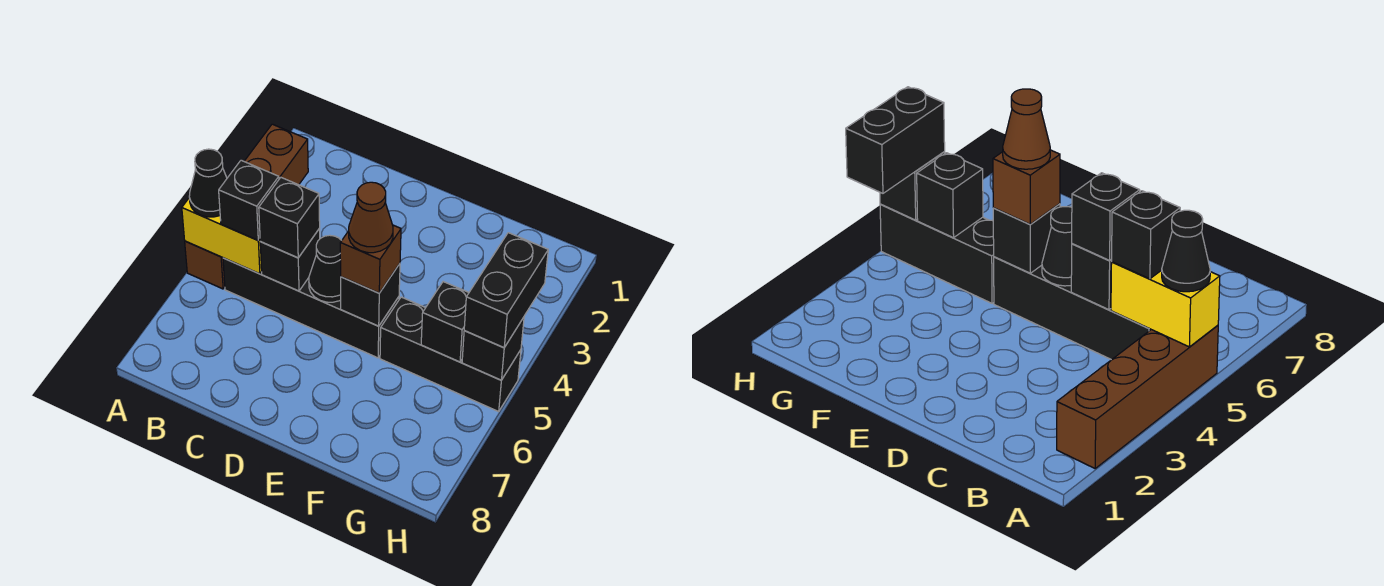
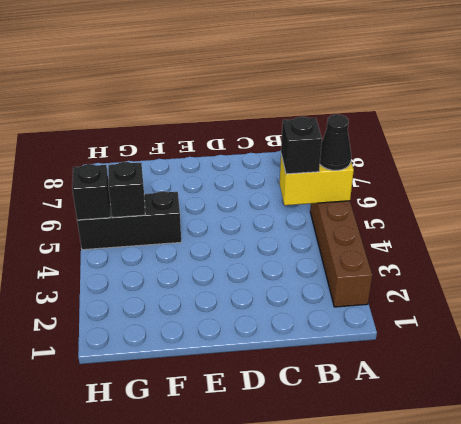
none -> black 1x4 brick [223,258,399,358]
none -> black 1x1 brick [260,228,320,291]
none -> black 1x1 cone [309,235,342,302]

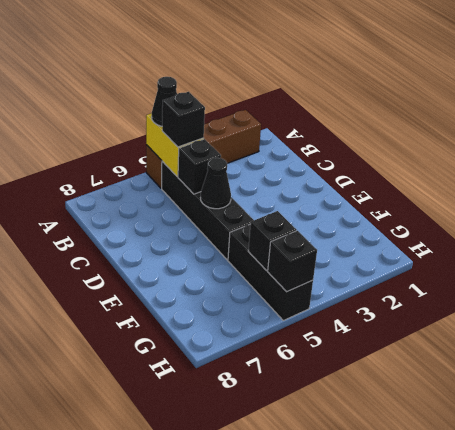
none -> black 1x1 brick [341,264,400,326]
none -> black 1x1 brick [259,178,320,258]
none -> brown 1x1 brick [340,225,401,293]

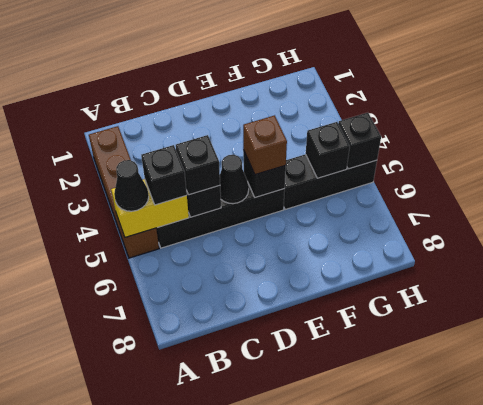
none -> black 1x2 brick [464,233,548,348]
none -> brown 1x1 cone [349,182,393,253]

